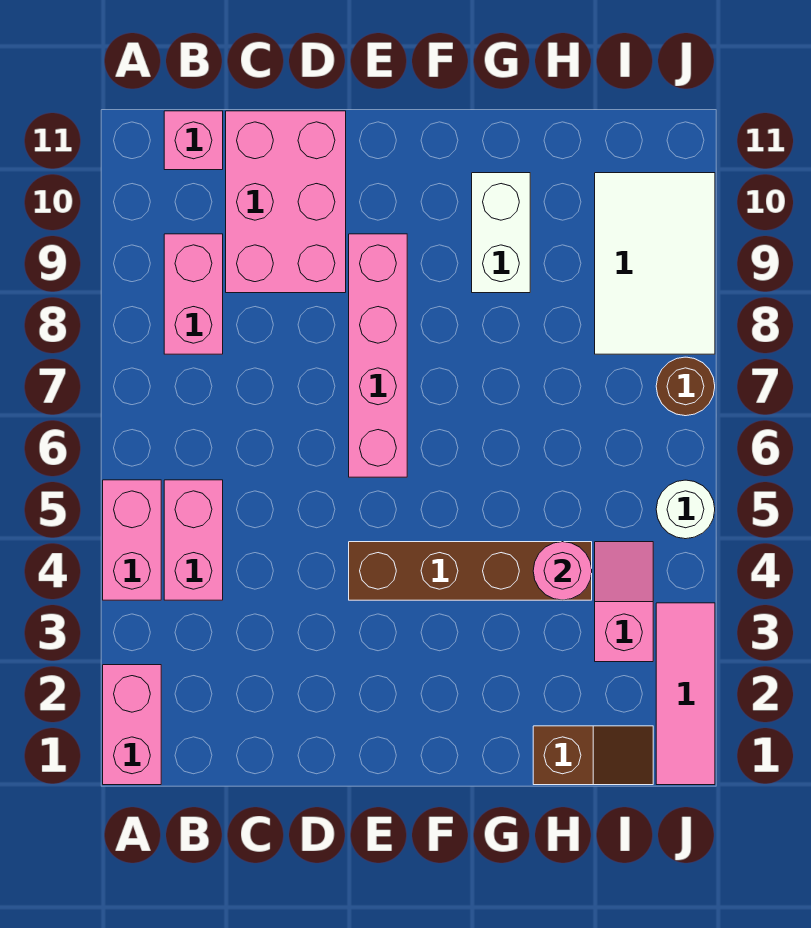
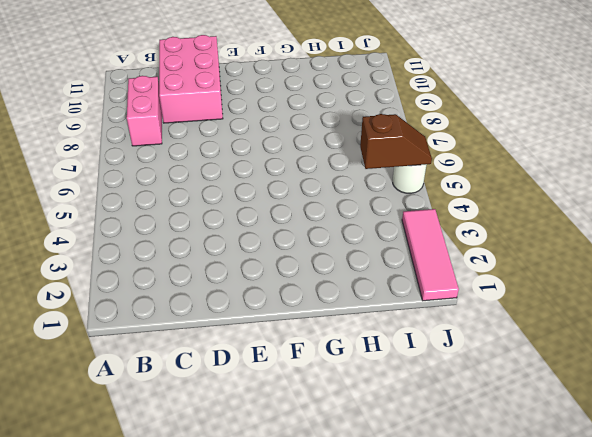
brown 1x2 slope [360,114,432,169] -> brown 1x2 slope moved to [533,726,653,785]
none -> pink 1x2 brick [103,665,161,785]
none -> pink 1x2 brick [103,480,161,600]
none -> pink 1x2 brick [164,480,223,600]

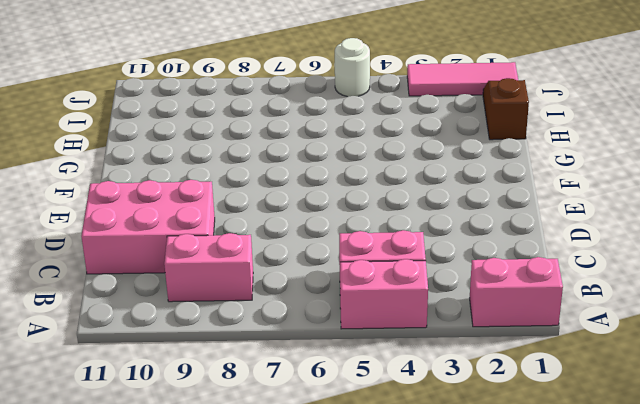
none -> pink 1x1 brick [164,111,223,170]
none -> brown 1x4 brick [349,542,592,600]
none -> pink 1x4 brick [349,234,407,477]

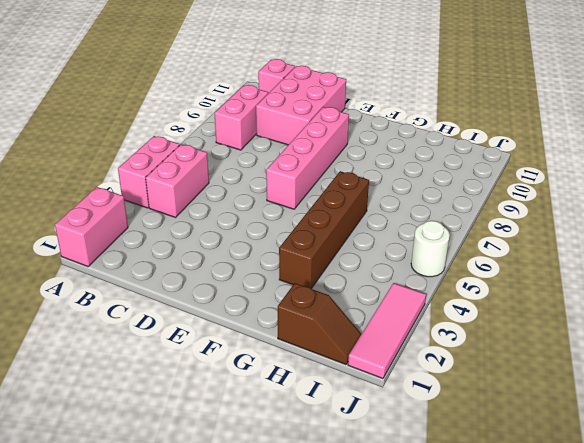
brown 1x4 brick [279,171,369,289] -> brown 1x4 brick turned to [349,542,592,600]
none -> white 1x2 brick [472,173,530,293]
none -> pink 1x2 slope [595,542,653,662]
none -> white 2x3 tile [595,173,715,354]

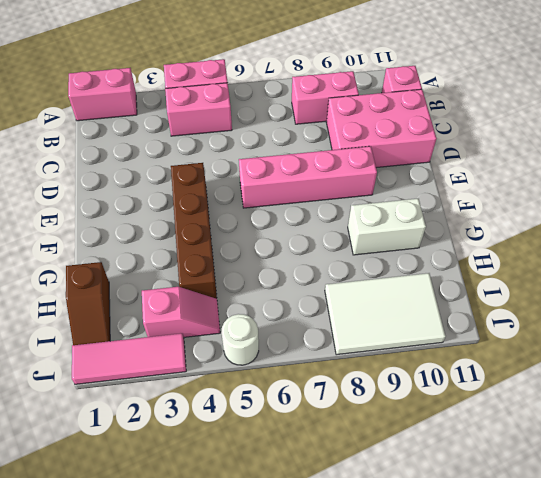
none -> brown 1x1 round brick [656,357,715,416]
none -> pink 1x1 round brick [533,542,592,600]

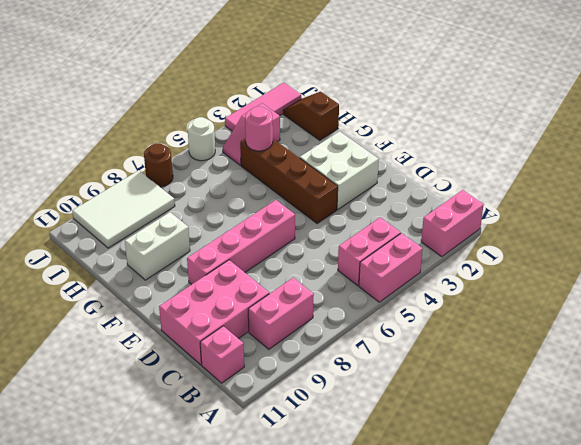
white 2x2 brick [300,131,379,209] -> none

